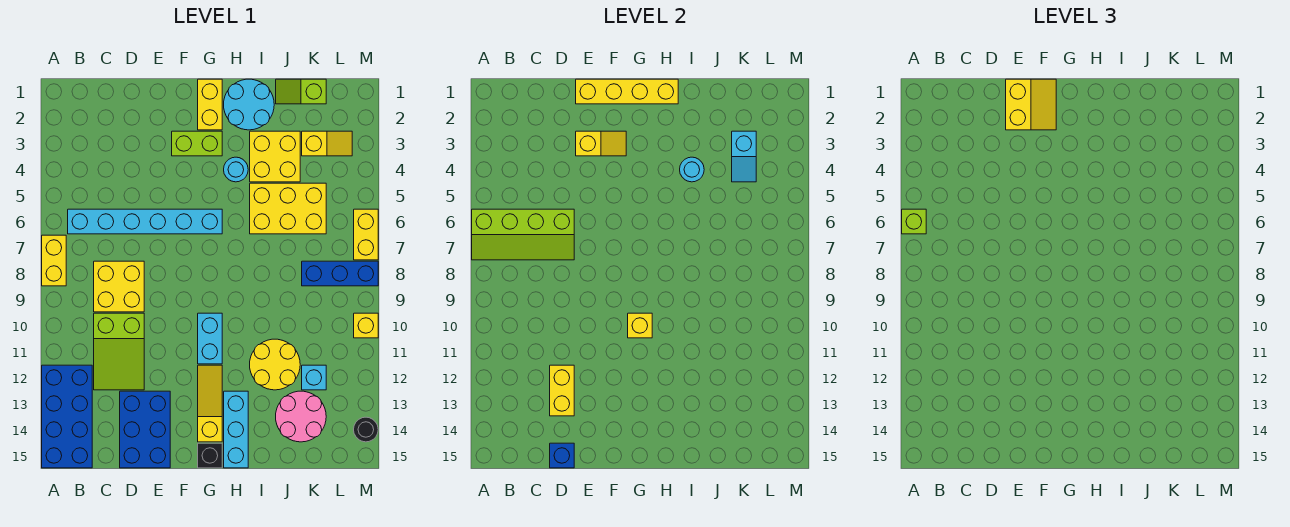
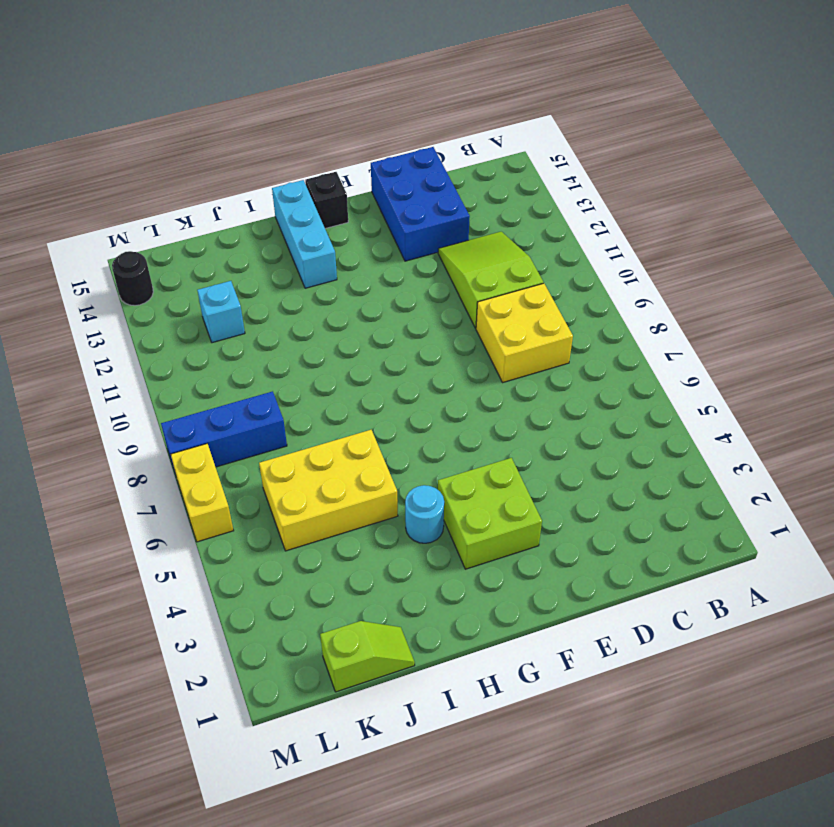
lime 2x2 brick [438,458,542,569] -> lime 1x2 brick [172,131,222,156]
none -> yellow 1x2 brick [42,235,66,286]
none -> blue 2x4 brick [42,365,92,468]
none -> cyan 1x6 brick [68,209,222,234]
none -> yellow 1x2 brick [198,79,222,130]

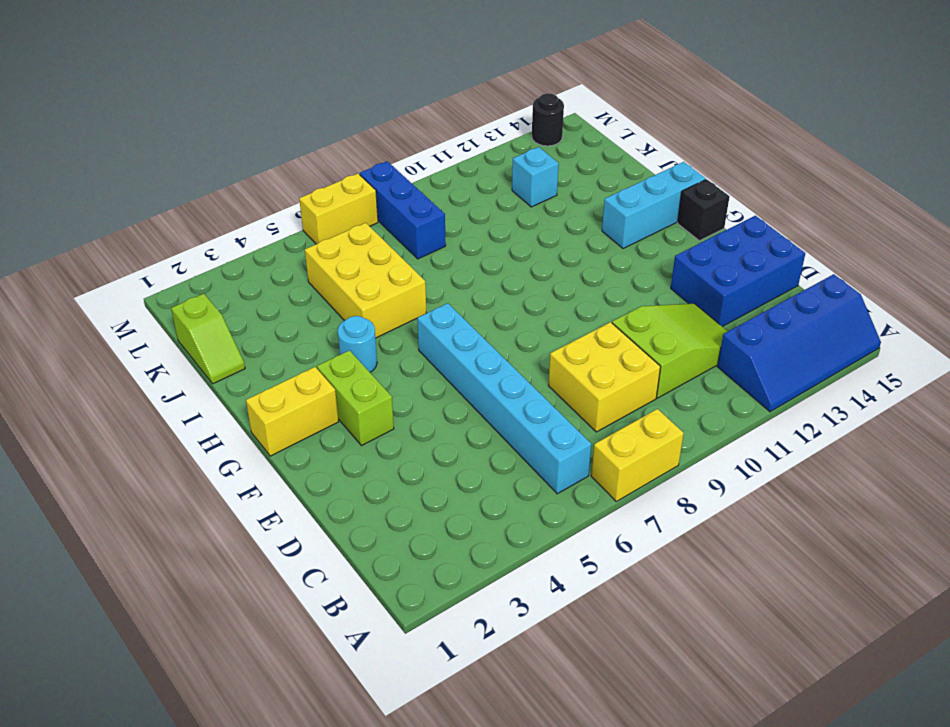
blue 2x4 slope [717,274,881,412] -> blue 2x4 brick [42,365,92,468]
none -> cyan 1x2 brick [198,313,222,364]
none -> yellow 1x3 slope [198,365,222,442]
none -> cyan 2x2 round brick [224,79,274,130]
none -> yellow 2x2 brick [250,131,300,182]

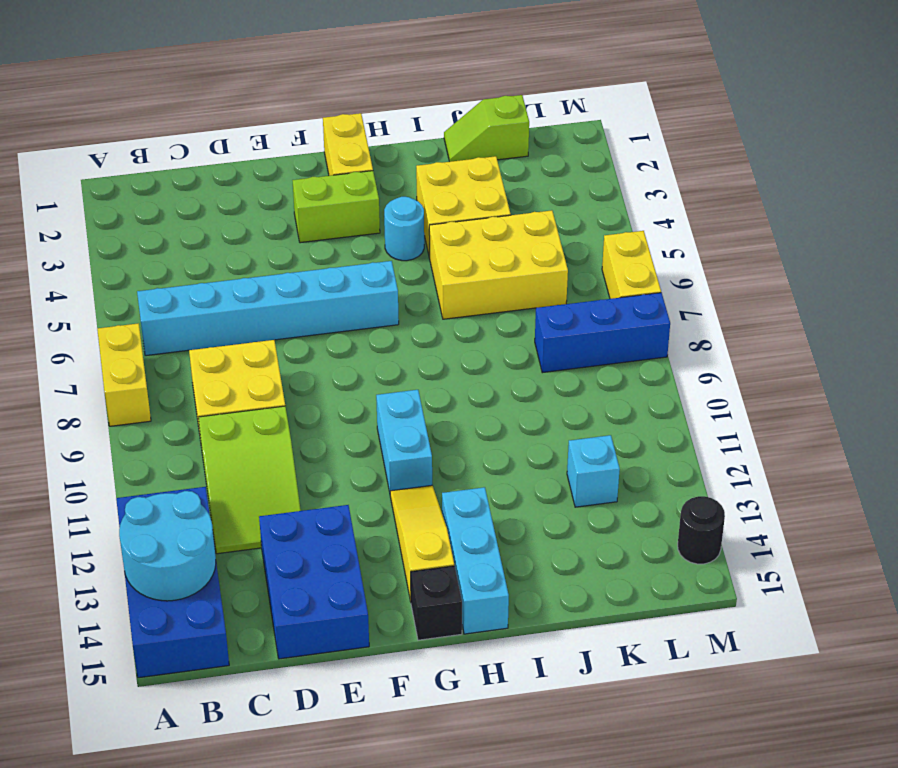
cyan 2x2 round brick [119,491,216,601] -> cyan 2x2 round brick moved to [224,79,274,130]
none -> yellow 2x2 round brick [250,339,300,390]
none -> pink 2x2 round brick [276,391,326,442]
none -> yellow 1x2 slope [302,131,352,156]
none -> yellow 1x1 brick [354,313,378,338]

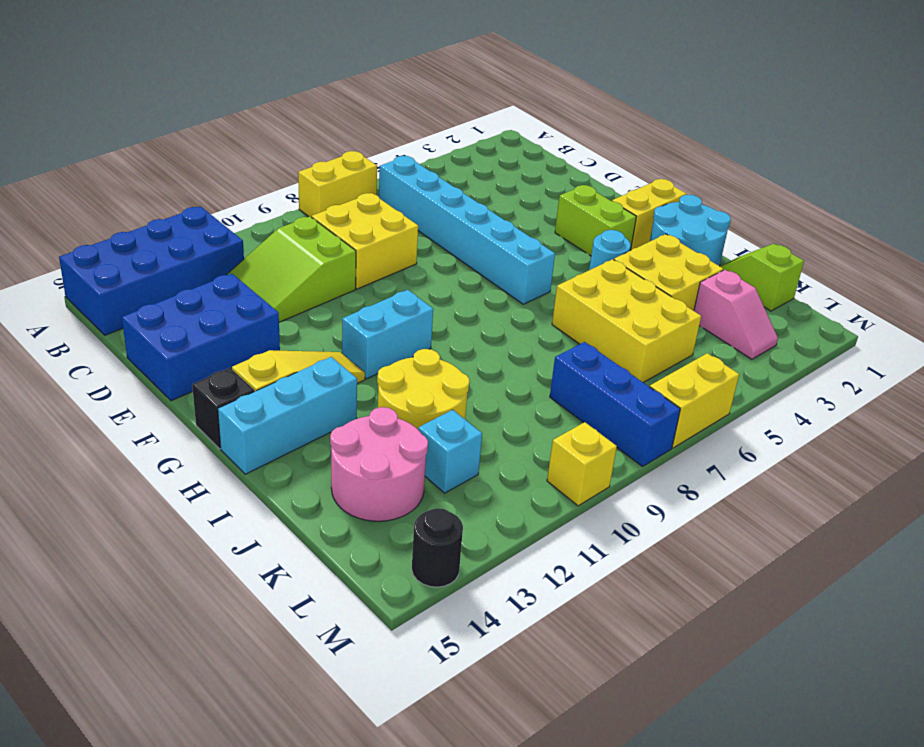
pink 1x2 slope [694,270,778,359] -> yellow 1x2 slope [302,131,352,156]
none -> lime 2x4 slope [472,209,574,260]
none -> yellow 1x2 brick [550,365,574,416]
none -> blue 1x1 brick [550,443,574,468]
none -> yellow 1x4 brick [576,79,678,104]

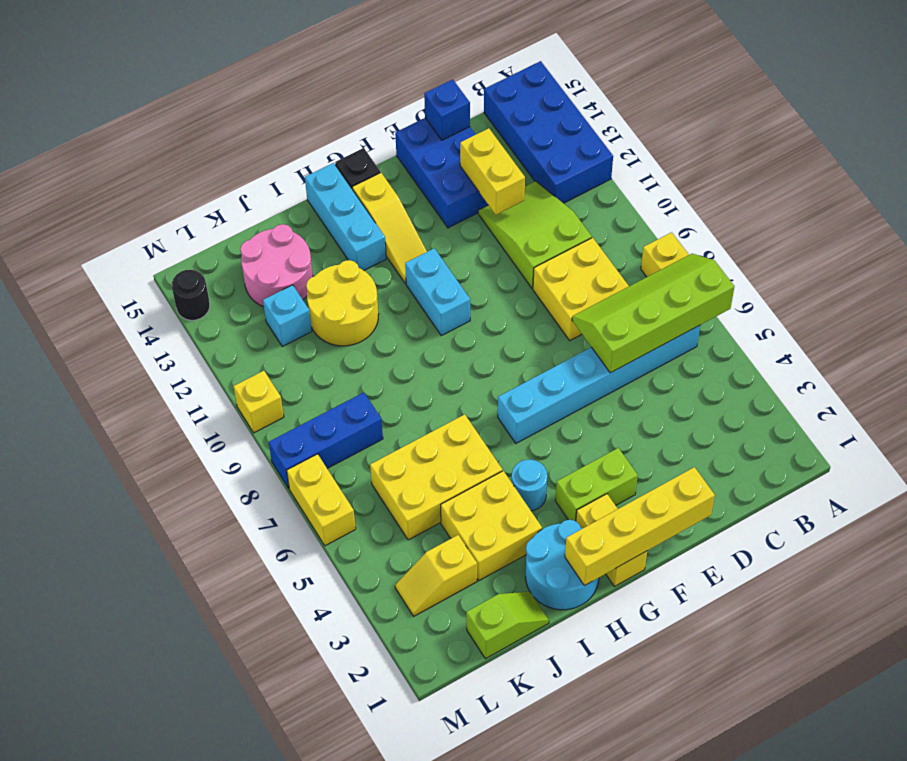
none -> yellow 1x2 slope [576,131,626,156]
none -> yellow 1x1 brick [628,313,652,338]
none -> cyan 1x1 round brick [680,157,704,182]
none -> cyan 1x2 slope [732,131,756,182]

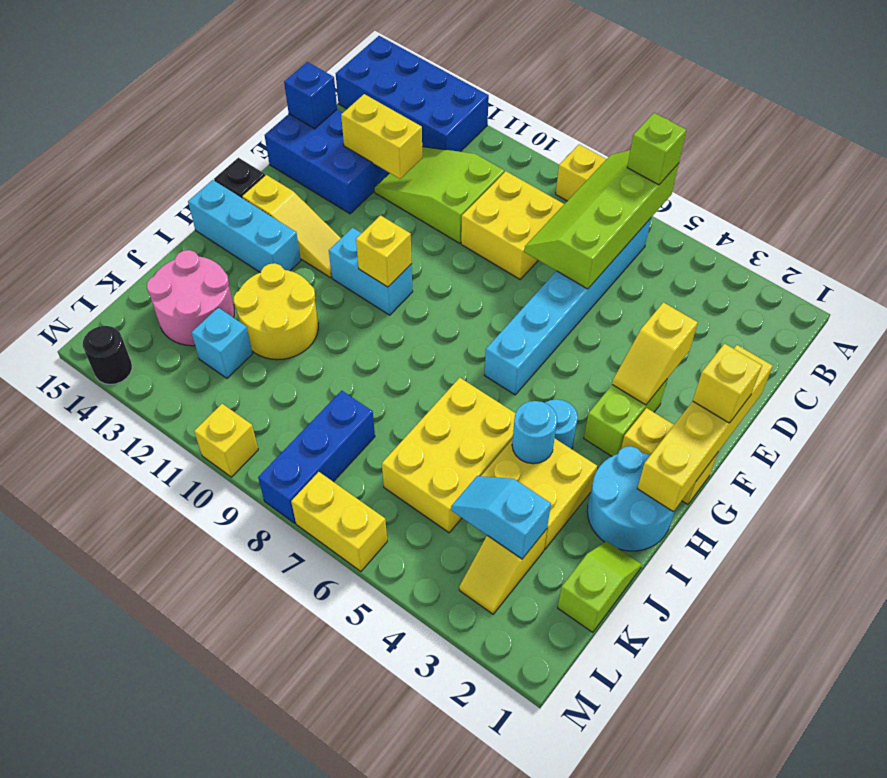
yellow 1x1 brick [693,344,762,423] -> yellow 2x2 slope [1006,79,1056,130]

